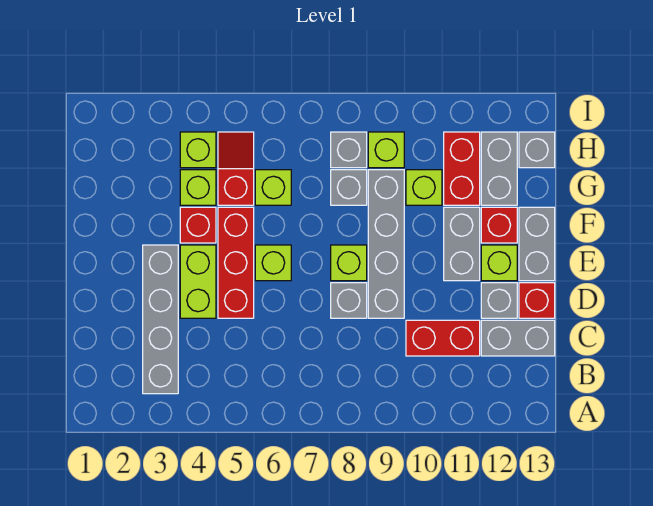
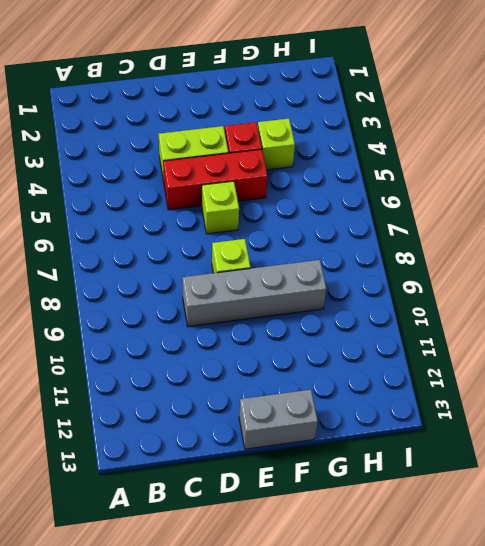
none -> grey 1x4 brick [143,245,178,394]
none -> red 1x2 brick [406,320,480,356]
none -> grey 1x2 brick [481,320,555,356]

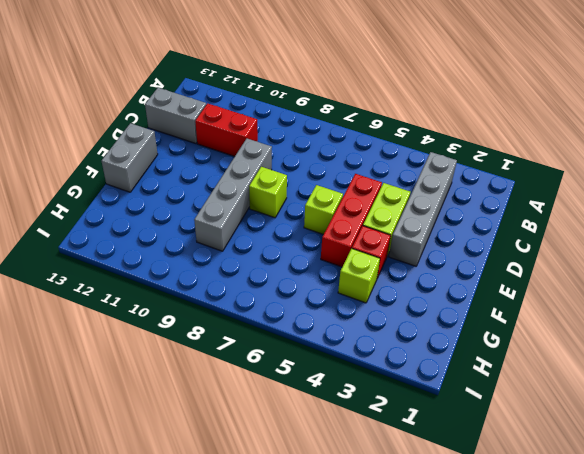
none -> grey 1x1 brick [331,283,367,318]
none -> grey 1x1 brick [481,283,517,318]
none -> red 1x1 brick [519,283,555,318]

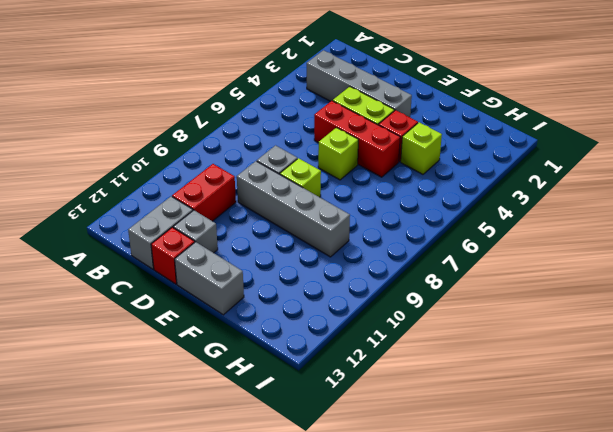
none -> grey 1x2 brick [444,207,480,281]
none -> lime 1x1 brick [481,245,517,281]
none -> red 1x1 brick [481,207,517,243]

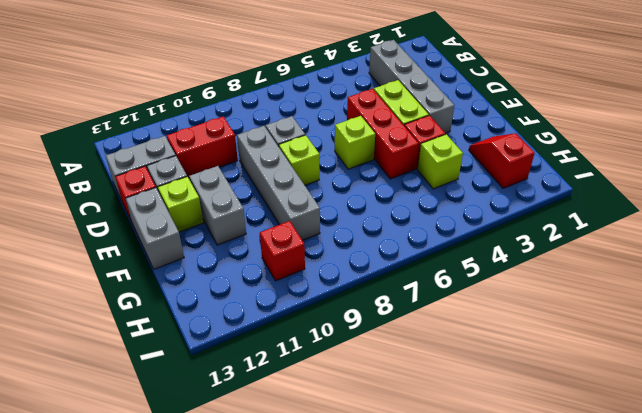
red 1x2 slope [469,133,535,188] -> red 1x2 slope turned to [218,132,254,205]
red 1x1 brick [260,221,305,281] -> red 1x1 brick moved to [481,207,517,243]
none -> lime 1x1 brick [255,170,291,205]
none -> grey 1x1 brick [331,170,367,205]
none -> lime 1x1 brick [406,170,442,205]

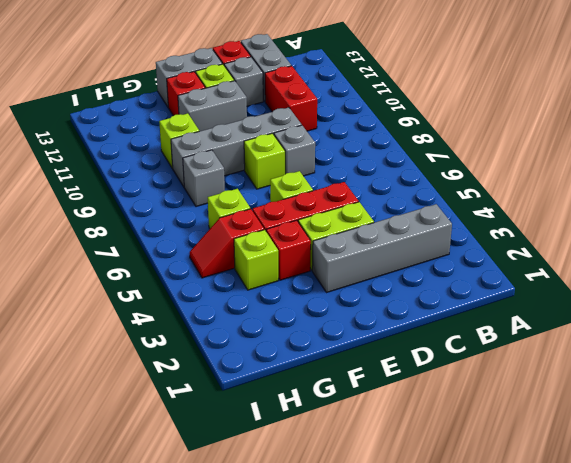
none -> red 1x2 brick [444,132,480,205]
none -> grey 1x2 brick [481,132,517,205]
none -> lime 1x1 brick [180,132,216,168]

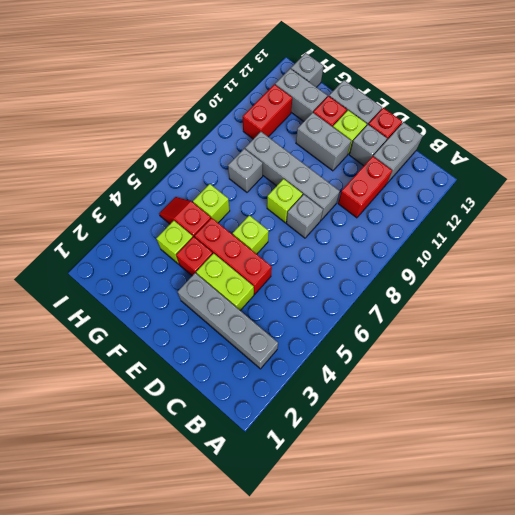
red 1x2 brick [243,84,292,139] -> red 1x2 brick turned to [444,132,480,205]
none -> lime 1x1 brick [406,170,442,205]
none -> lime 1x1 brick [180,132,216,168]
none -> grey 1x1 brick [331,132,367,168]

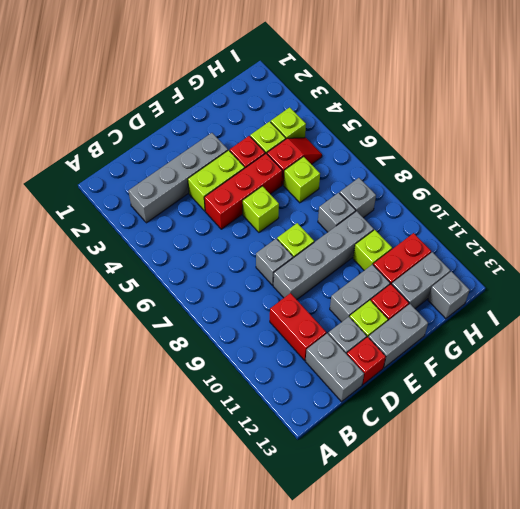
none -> lime 1x1 brick [368,132,404,168]

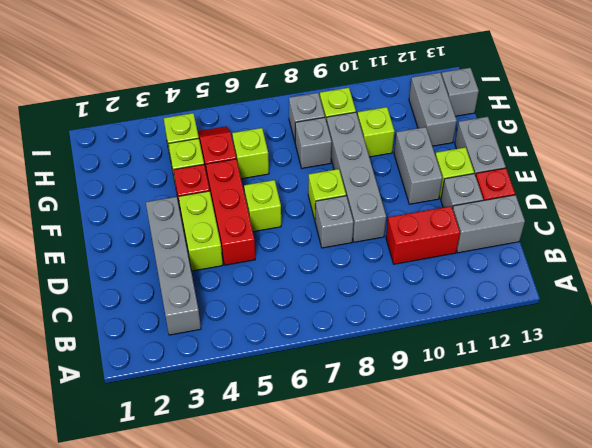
none -> red 1x1 brick [481,207,517,243]
none -> red 1x2 brick [444,132,480,205]

